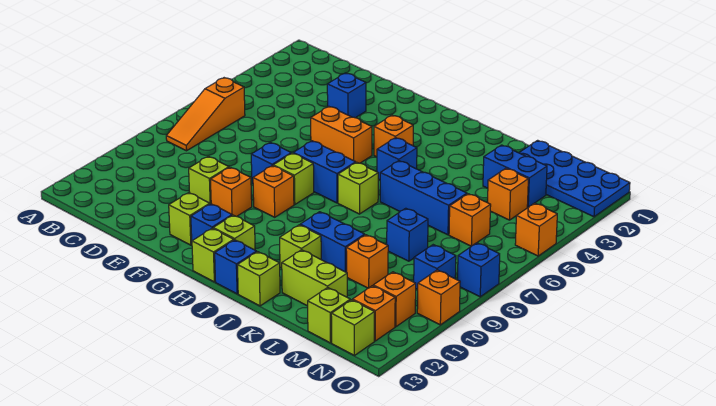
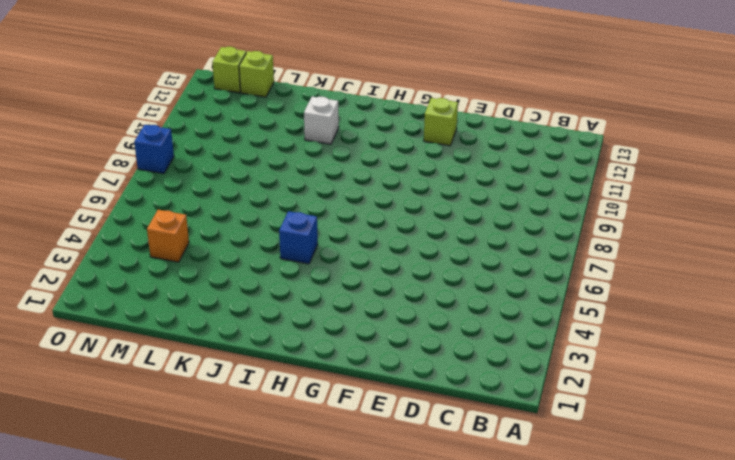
white 1x1 brick [304,97,339,144] -> lime 1x1 brick [280,225,321,268]
none -> orange 1x3 slope [166,78,245,151]
none -> blue 1x1 brick [327,73,366,118]
none -> lime 1x1 brick [189,156,229,204]
none -> orange 1x2 brick [311,107,372,163]

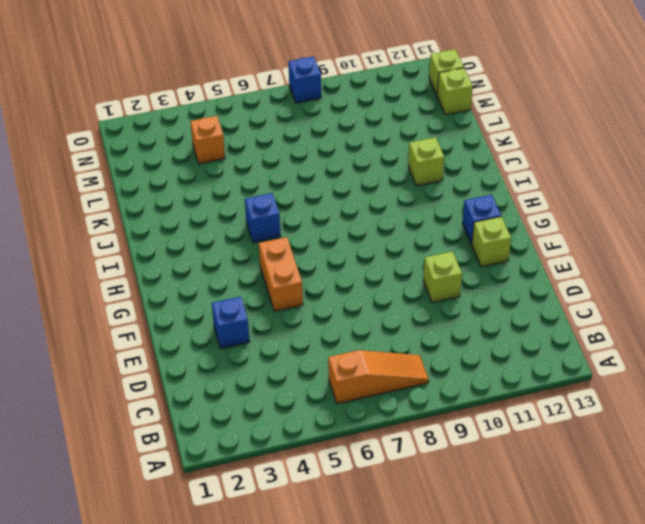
none -> blue 1x1 brick [251,142,291,184]
none -> orange 1x1 brick [210,167,252,216]
none -> blue 1x2 brick [293,141,356,203]
none -> lime 1x1 brick [273,153,314,205]

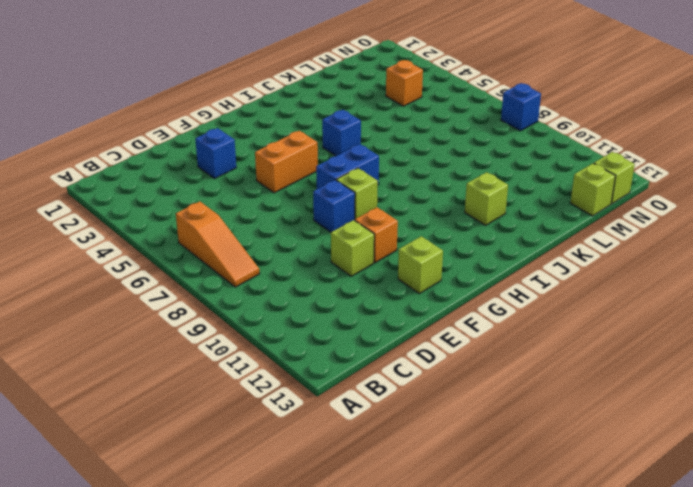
none -> orange 1x1 brick [253,166,294,217]
none -> blue 1x1 brick [191,204,232,241]
none -> orange 1x1 brick [374,115,413,157]
none -> lime 1x1 brick [213,215,255,250]

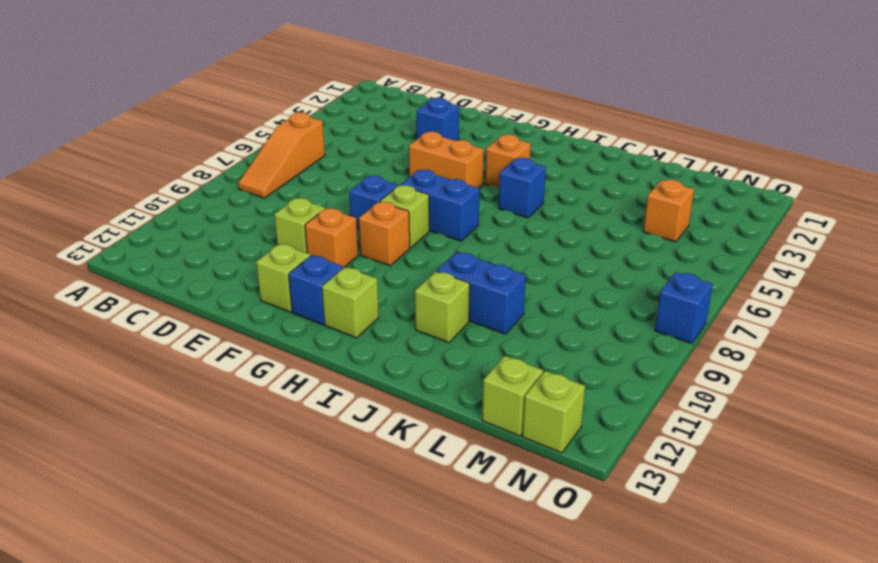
none -> lime 1x1 brick [192,228,234,282]
none -> lime 1x1 brick [338,162,378,214]
none -> blue 1x1 brick [215,240,257,294]
none -> blue 1x3 brick [380,161,467,235]

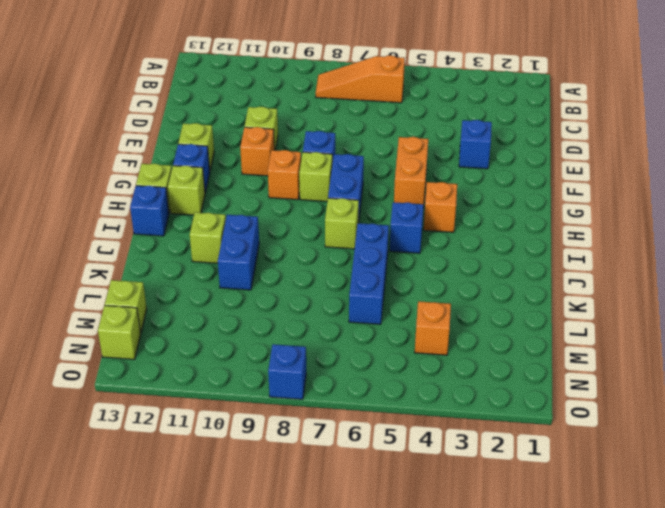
none -> lime 1x1 brick [237,252,280,306]
none -> lime 1x2 brick [282,250,347,306]
none -> blue 2x4 plate [519,140,630,217]
none -> blue 1x2 brick [483,145,547,207]

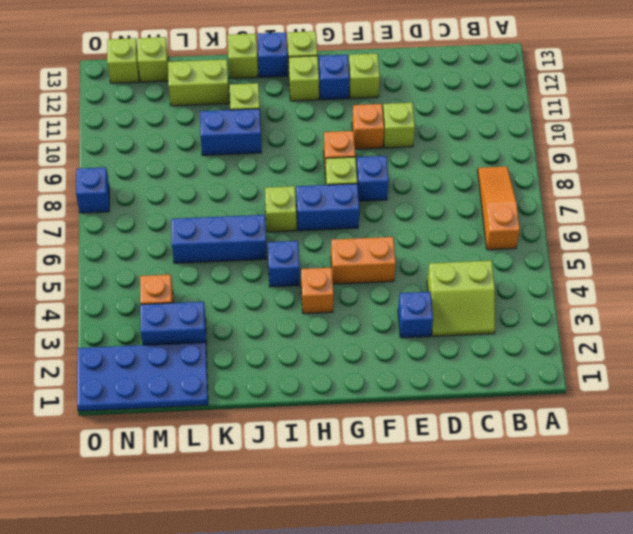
lime 2x2 slope [427,261,495,336] -> none
none -> blue 1x1 brick [387,208,428,261]
none -> orange 1x1 brick [346,235,388,288]
none -> orange 1x1 brick [449,194,491,246]
none -> blue 1x1 brick [414,245,456,289]

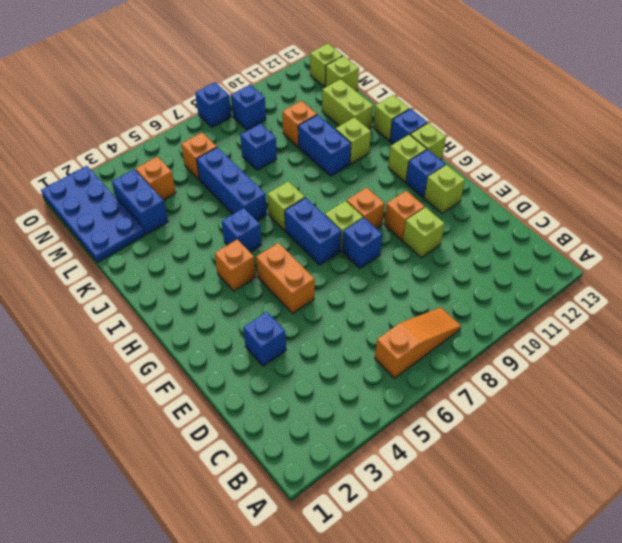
none -> orange 1x1 brick [373,272,416,327]
none -> orange 1x1 brick [353,286,395,341]
none -> orange 1x1 brick [515,203,557,256]
none -> orange 1x1 brick [417,270,460,325]

